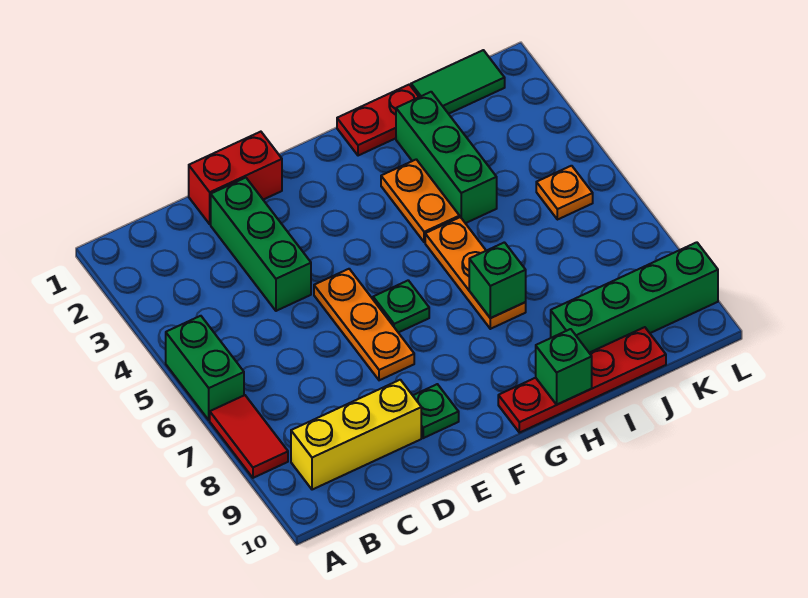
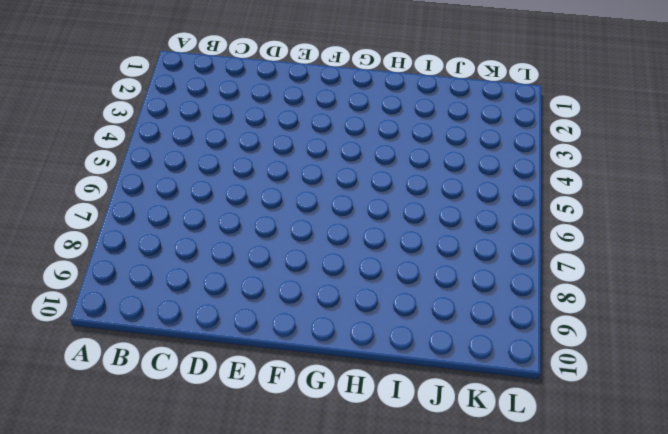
none -> green 1x2 brick [166,316,244,420]
none -> red 1x2 tile [210,395,288,478]
none -> yellow 1x3 brick [291,380,421,490]

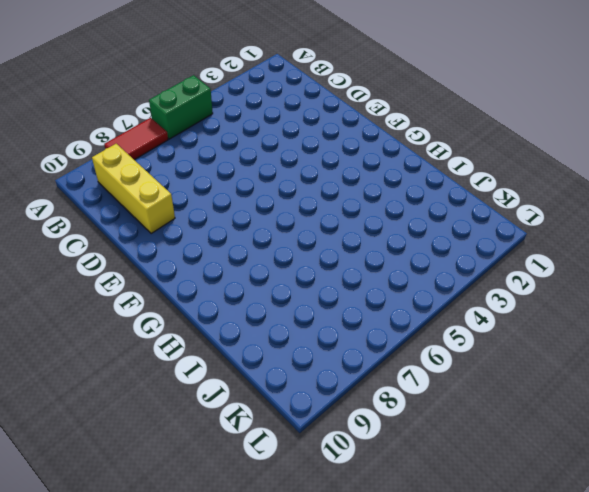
none -> red 1x2 brick [189,132,282,224]
none -> green 1x3 brick [211,178,311,311]
none -> orange 1x3 plate [314,269,414,380]

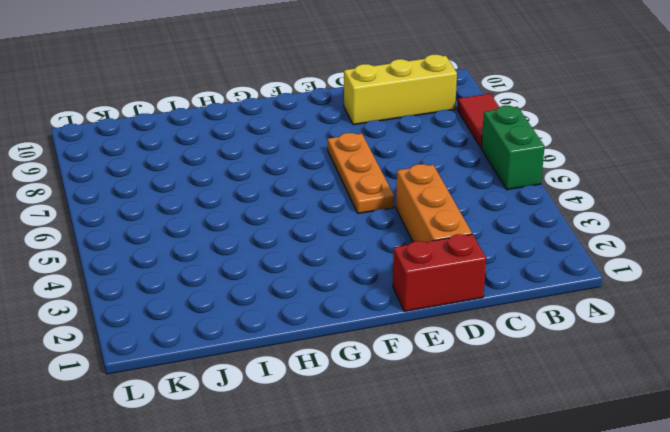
orange 1x3 brick [396,164,472,242] -> green 1x3 brick [211,178,311,311]
none -> green 1x1 plate [413,384,459,438]
none -> green 1x1 plate [373,280,429,333]
none -> red 1x4 plate [498,327,666,433]

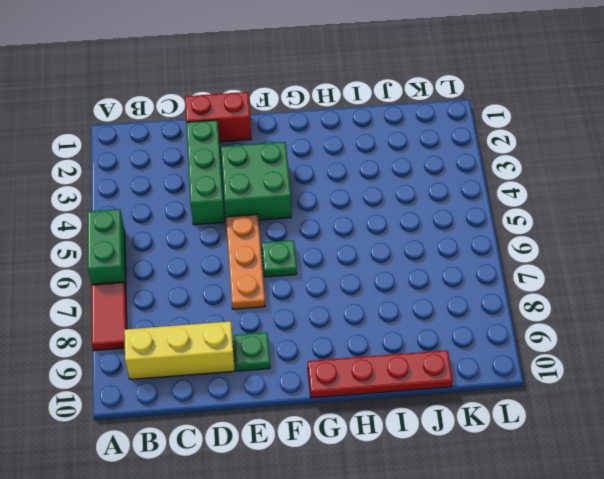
green 2x2 brick [221,142,291,220] -> none
none -> red 1x2 plate [337,85,419,156]
none -> orange 1x2 plate [381,159,459,242]
none -> orange 1x3 plate [425,217,526,329]

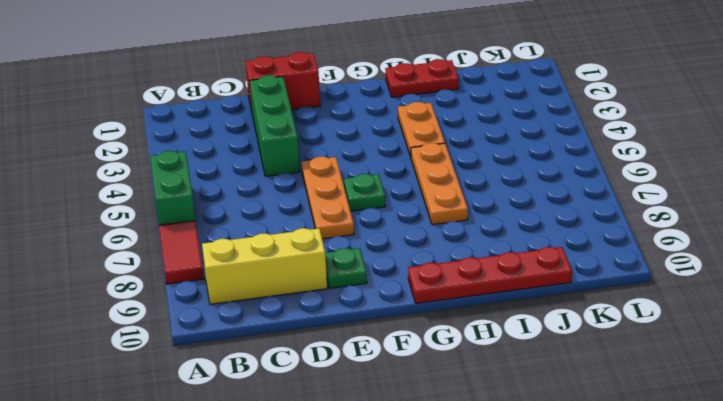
none -> green 1x3 brick [396,92,497,223]
none -> green 1x4 brick [551,242,718,353]
none -> green 1x2 tile [411,50,505,114]

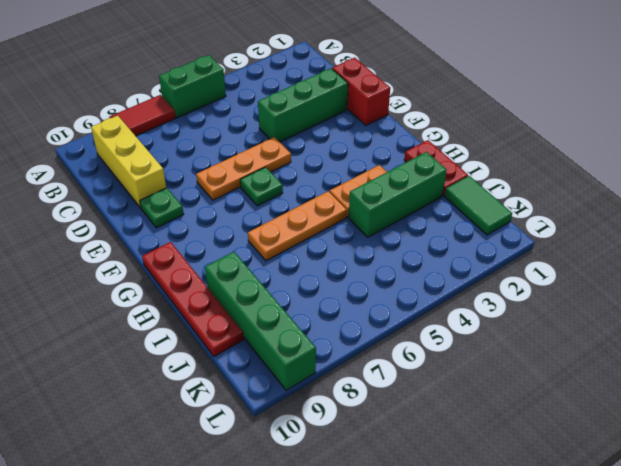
none -> orange 1x1 plate [536,166,593,220]
none -> green 1x1 brick [469,242,526,318]
none -> green 1x1 brick [536,329,592,405]

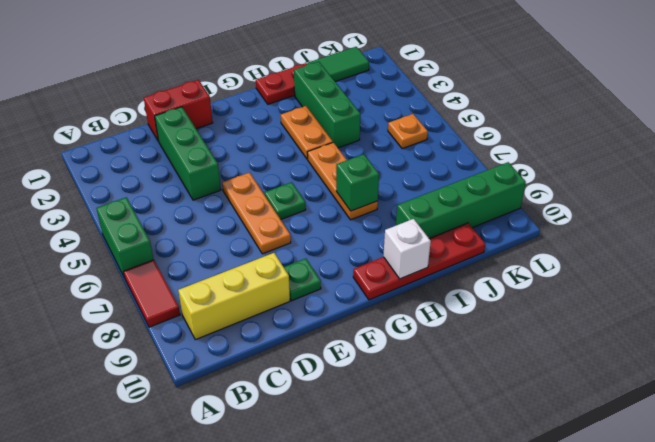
white 1x1 brick [383,219,431,279] -> green 1x1 brick [536,329,592,405]

